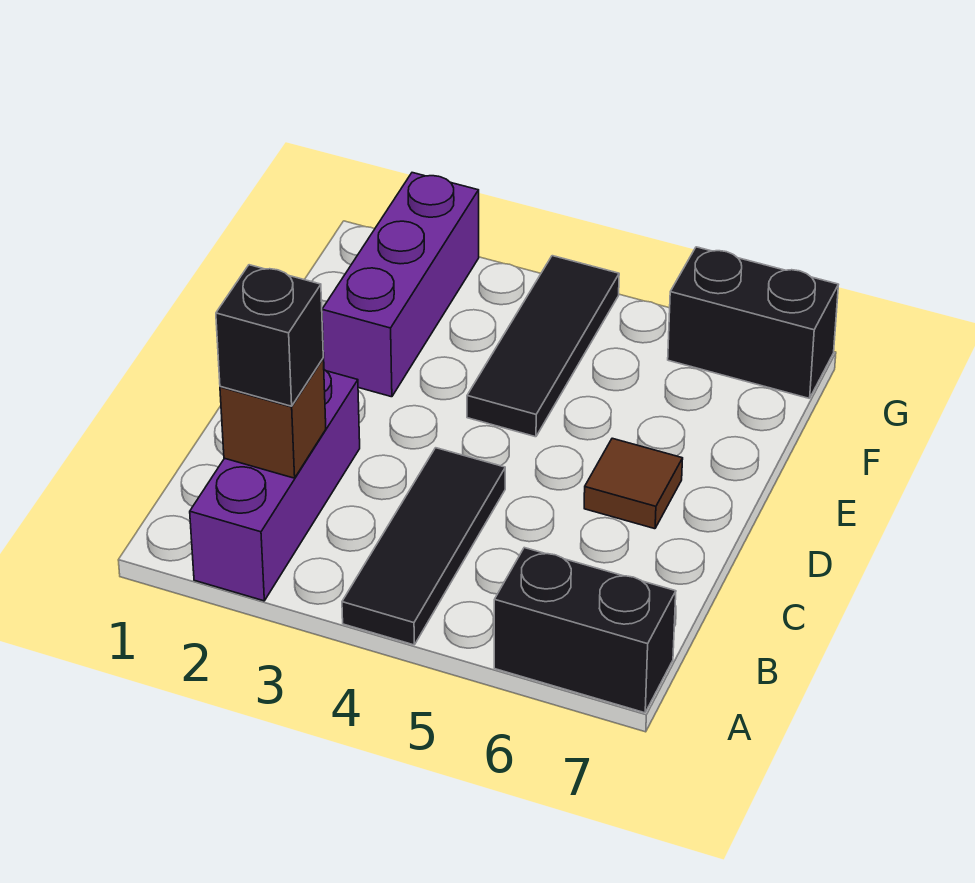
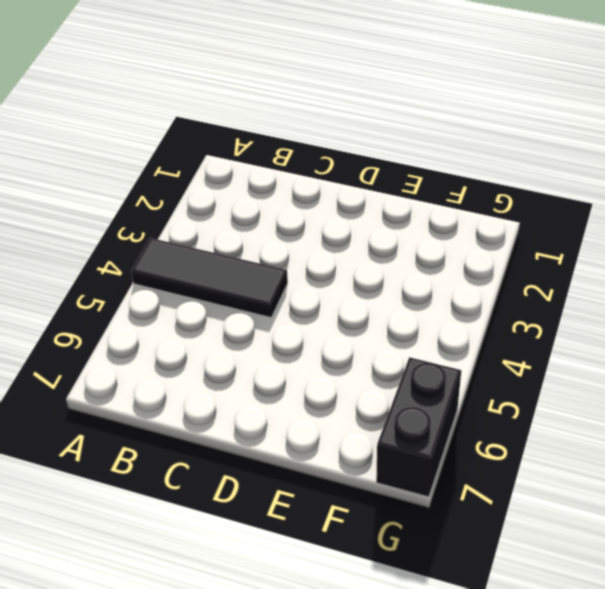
none -> purple 1x3 brick [190,370,360,601]
none -> black 1x2 brick [494,548,676,713]

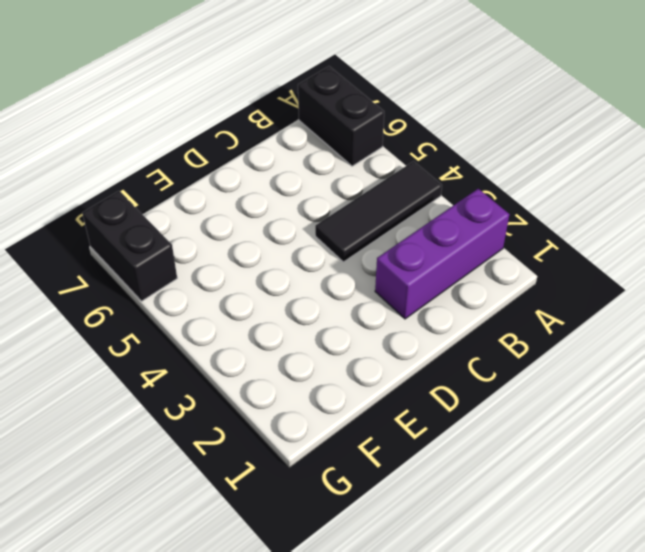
none -> brown 1x1 tile [584,438,683,529]
none -> purple 1x3 brick [322,173,479,397]

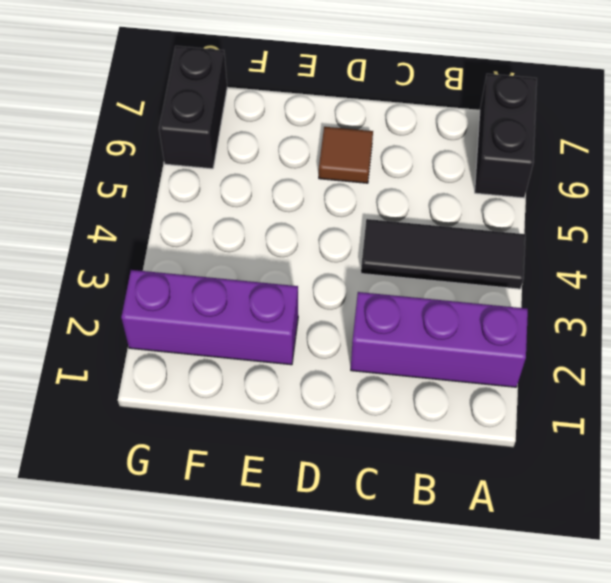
none -> black 1x3 tile [467,256,619,437]
none -> brown 1x1 brick [220,359,326,478]

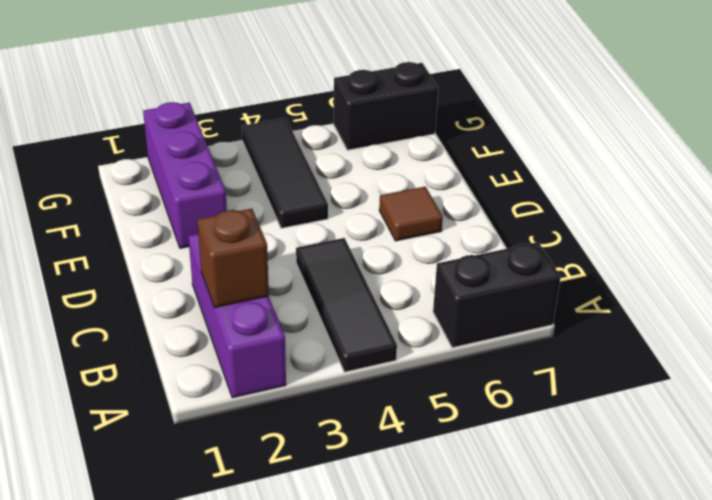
none -> black 1x1 brick [216,265,323,406]

